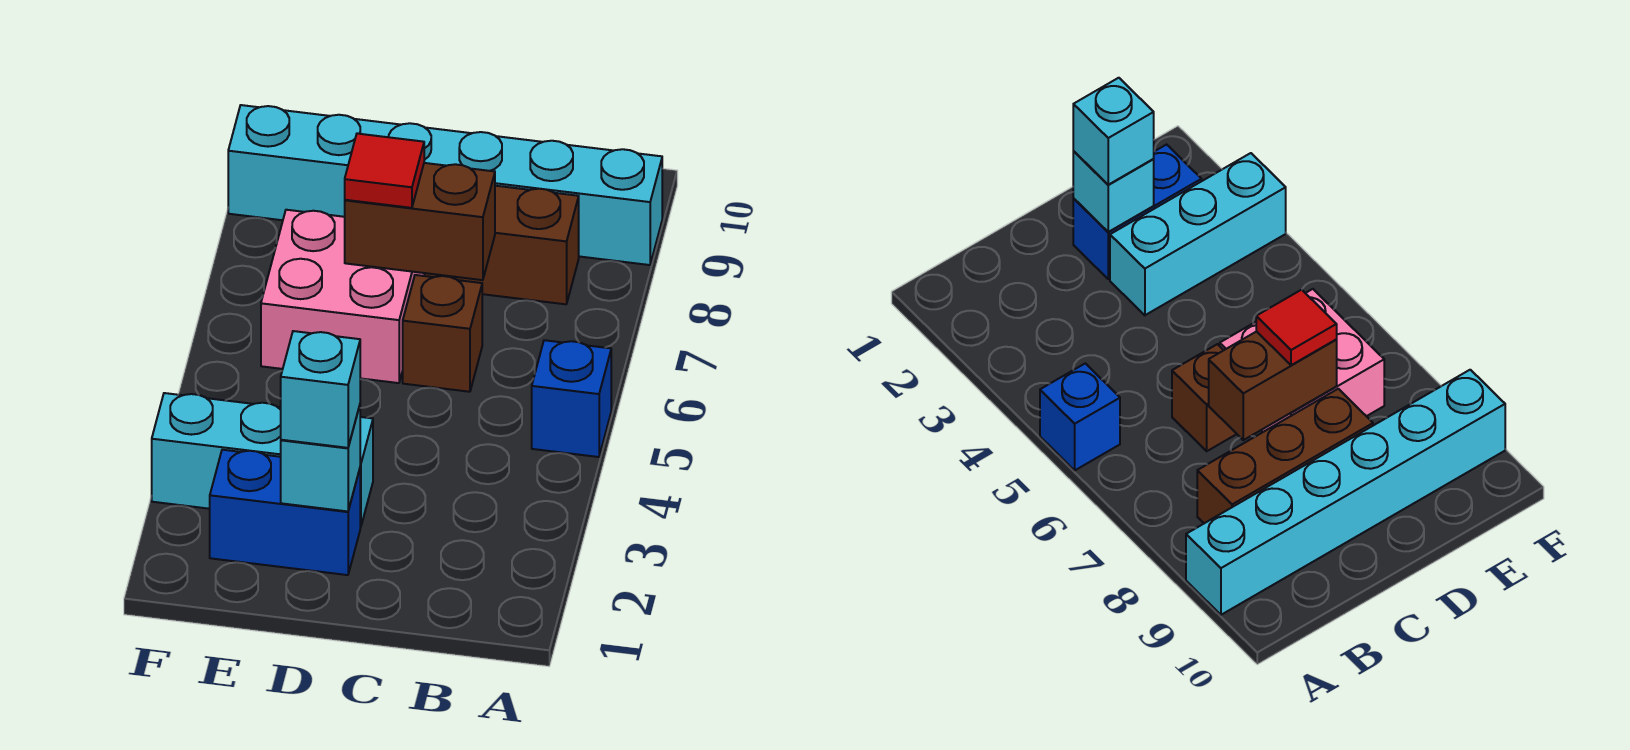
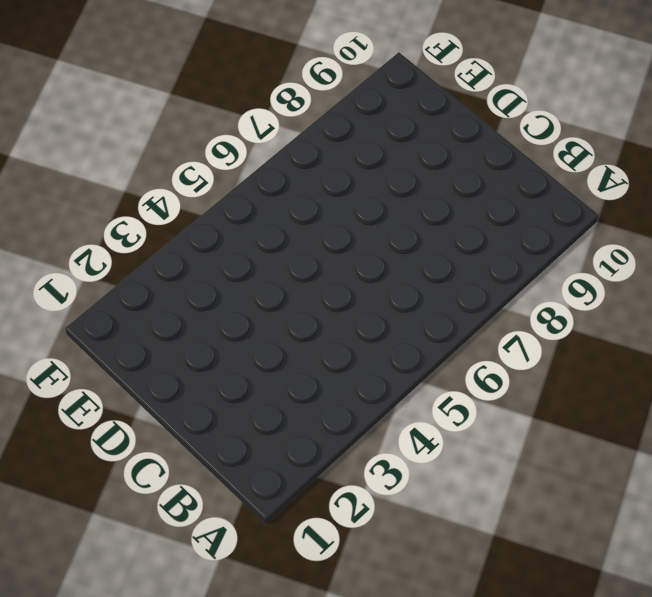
none -> blue 1x1 brick [532,340,611,457]
none -> cyan 1x6 brick [228,105,662,265]

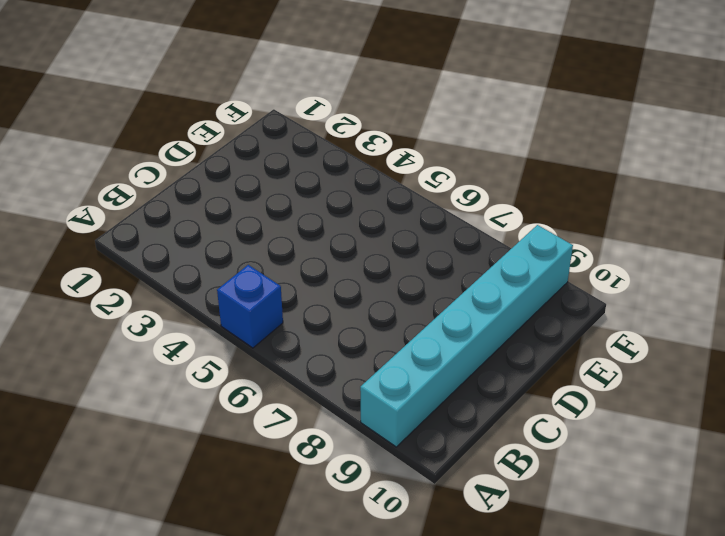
none -> brown 1x3 brick [424,186,579,304]
none -> brown 1x1 brick [403,275,482,392]

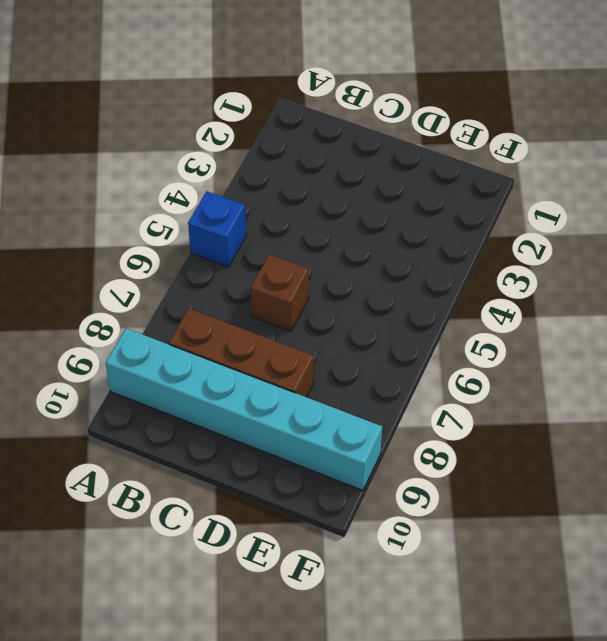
none -> blue 1x2 brick [210,450,360,575]
none -> cyan 1x3 brick [152,393,373,527]

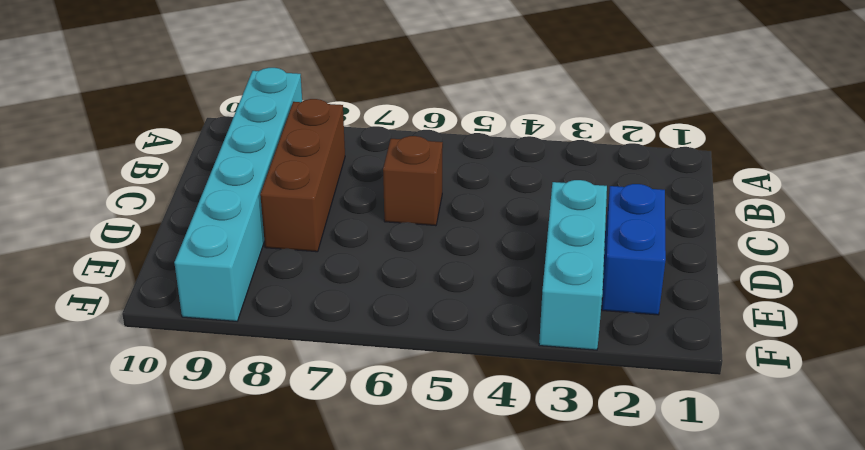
none -> blue 1x1 brick [532,340,611,457]
none -> pink 2x2 brick [261,210,424,383]

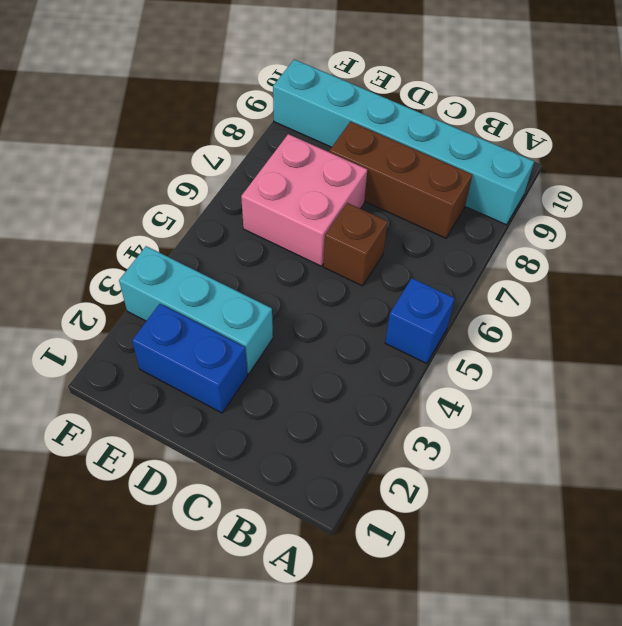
none -> brown 1x2 brick [345,163,495,280]
none -> cyan 1x1 brick [281,406,360,511]

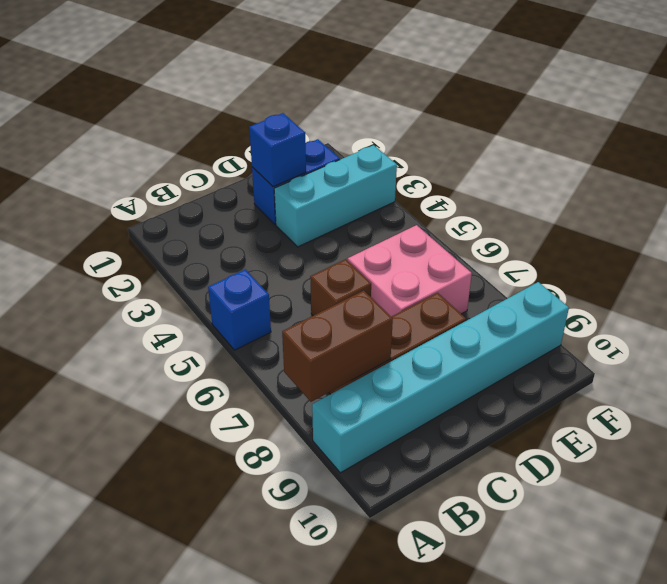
brown 1x2 brick [282,291,393,402] -> brown 1x2 brick moved to [345,163,495,280]
blue 1x1 brick [249,113,306,187] -> cyan 1x1 brick [281,406,360,511]
none -> cyan 1x1 brick [281,331,360,448]
none -> red 1x1 tile [345,134,424,208]

